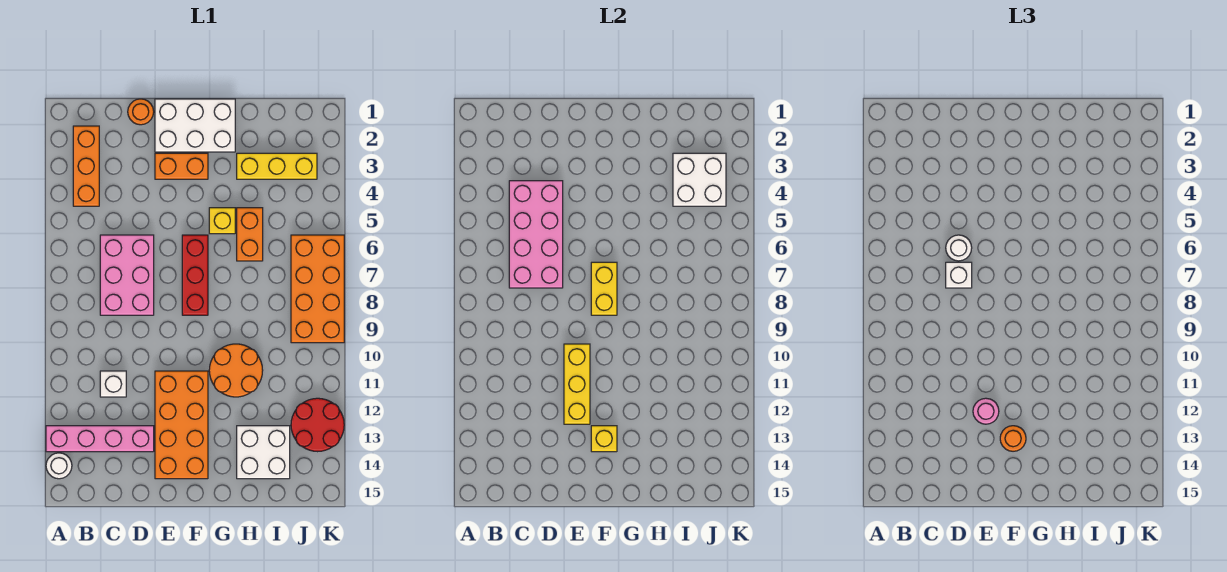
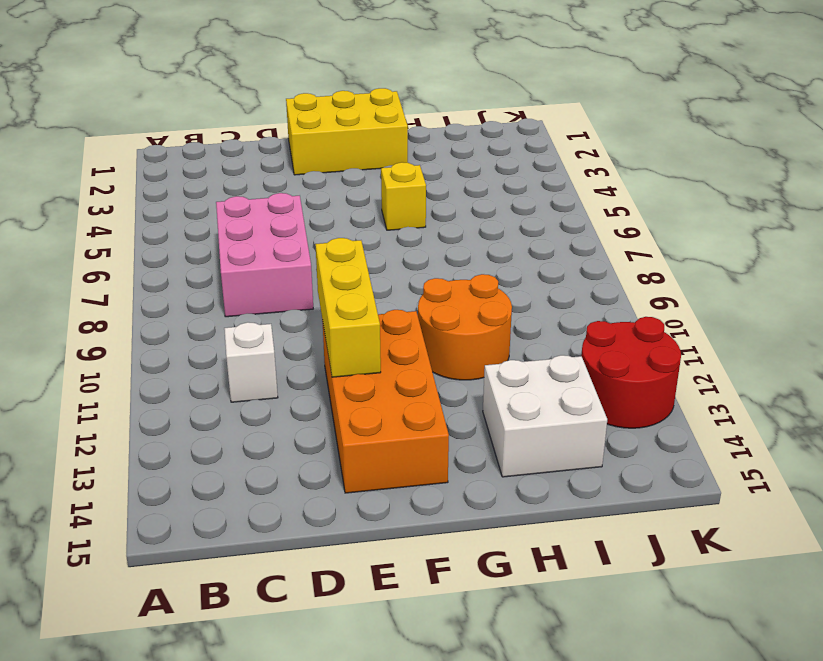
yellow 2x3 brick [286,88,408,175] -> white 2x3 brick [155,99,235,152]
none -> pink 1x4 brick [46,426,154,452]
none -> white 1x1 round brick [46,453,72,479]
none -> orange 1x3 brick [73,126,99,206]

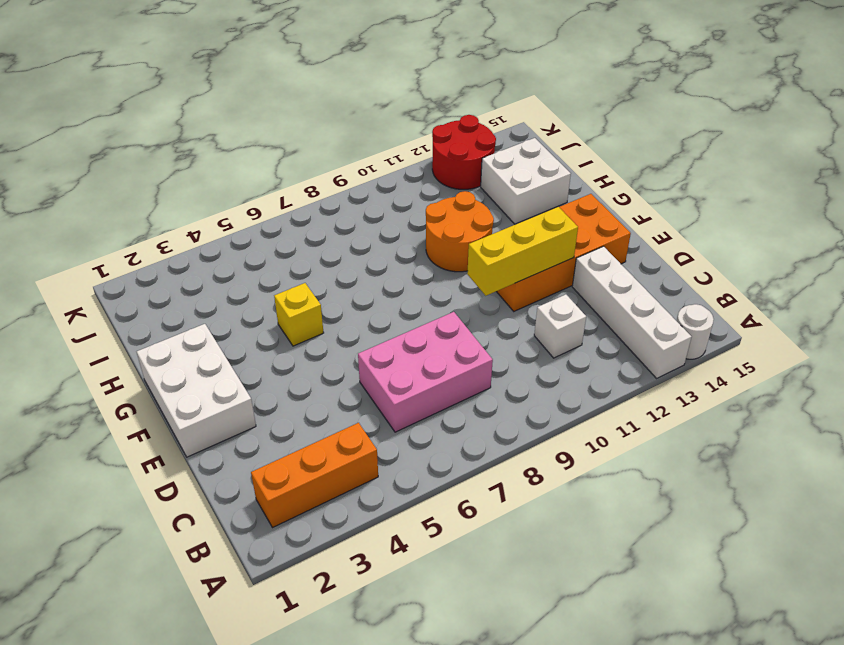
white 1x4 brick [572,246,691,378] -> pink 1x4 brick [46,426,154,452]
none -> orange 1x1 round brick [128,99,154,125]
none -> orange 1x2 brick [155,153,208,179]
none -> red 1x3 brick [182,235,208,315]

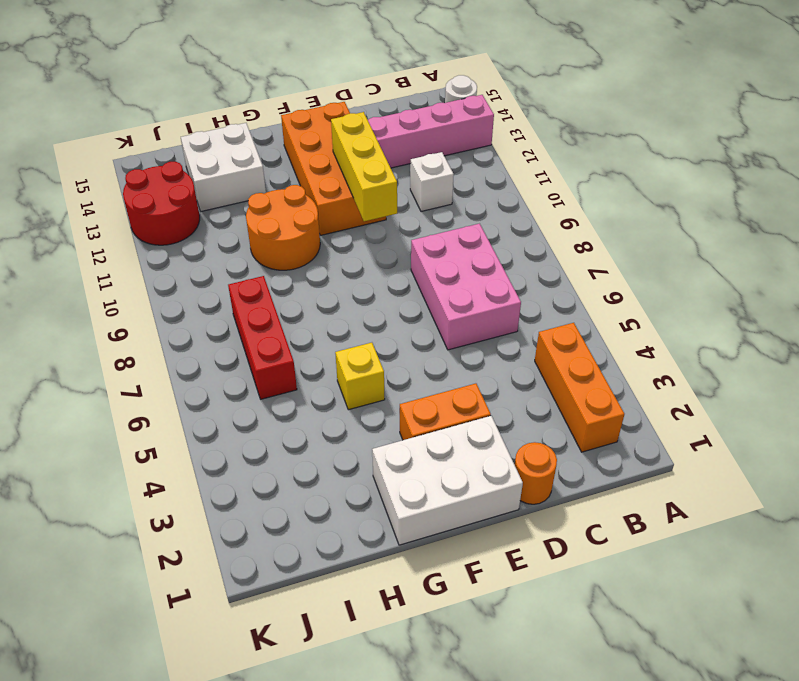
red 1x3 brick [228,276,297,399] -> red 1x3 brick moved to [182,235,208,315]
none -> yellow 1x3 brick [237,153,317,179]
none -> orange 1x2 brick [237,208,263,261]
none -> orange 2x4 brick [291,235,344,343]

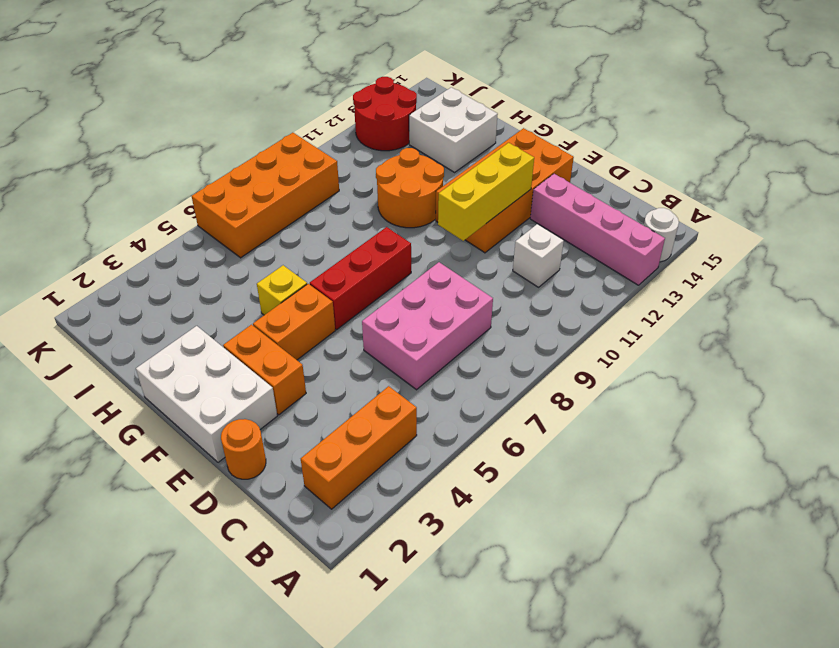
orange 1x2 brick [253,284,335,360] -> orange 1x2 brick moved to [237,208,263,261]
none -> yellow 1x3 brick [237,153,317,179]
none -> pink 2x4 brick [509,181,563,288]
none -> yellow 1x2 brick [591,262,617,315]

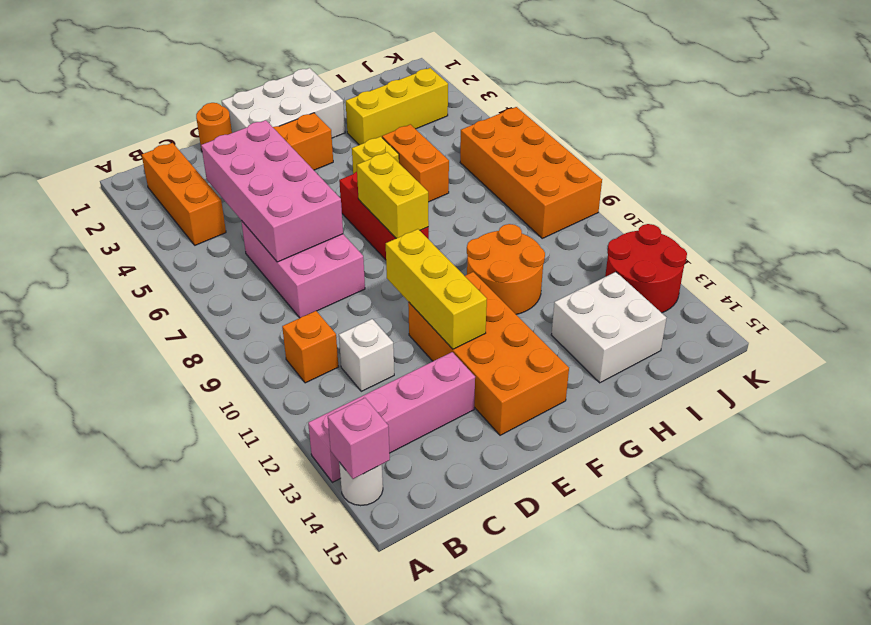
pink 1x1 brick [328,398,390,479] -> none
orange 1x1 brick [282,311,339,383] -> none
none -> yellow 1x1 brick [591,426,617,452]
none -> white 2x2 brick [673,153,726,206]
none -> white 1x1 round brick [946,235,972,261]

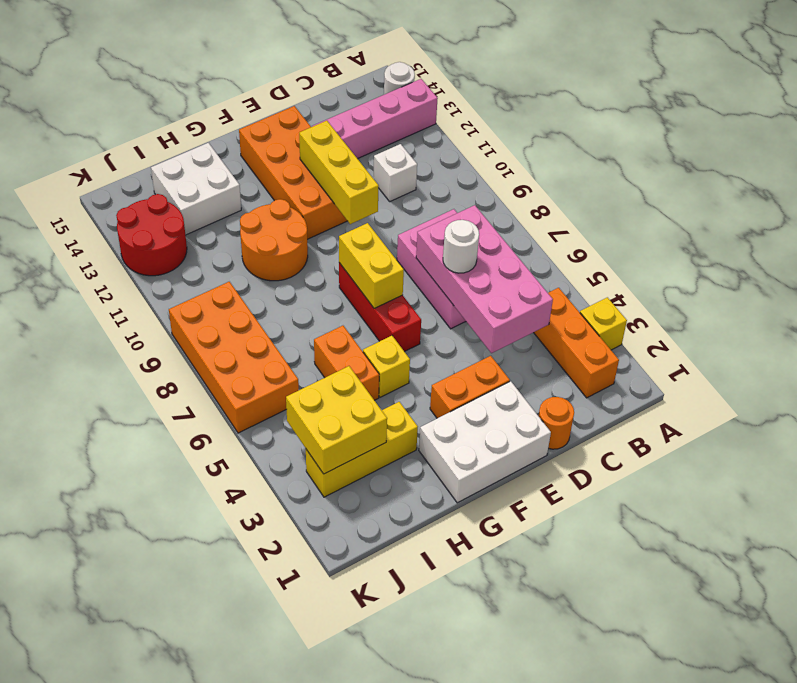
yellow 1x1 brick [580,297,627,350] -> yellow 1x1 brick moved to [591,426,617,452]
yellow 2x2 brick [286,366,387,474] -> white 2x2 brick [673,153,726,206]
none -> white 1x1 brick [946,262,972,288]
none -> pink 1x1 round brick [973,398,999,424]
none -> orange 1x1 round brick [1000,426,1026,451]

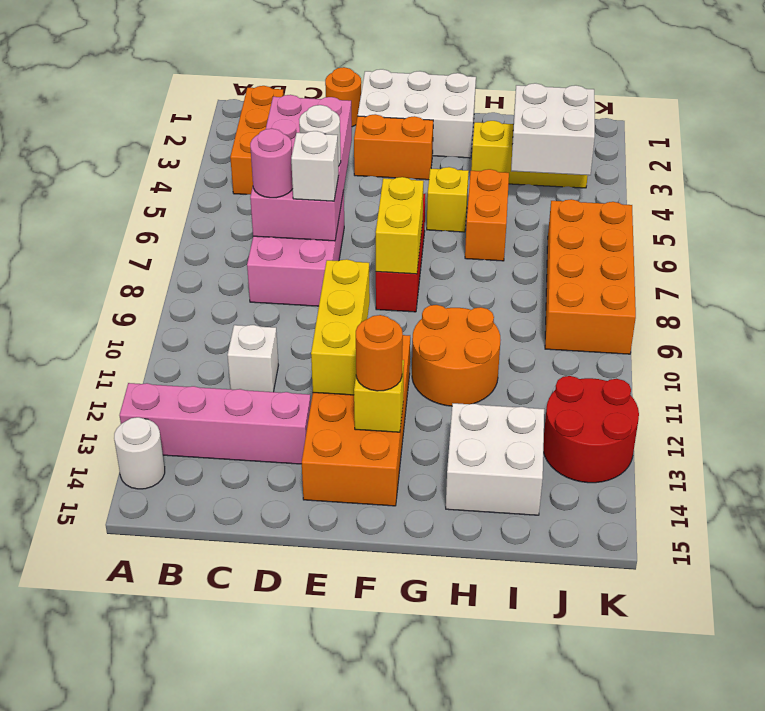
pink 1x1 round brick [250,129,293,198] -> pink 1x1 round brick moved to [973,398,999,424]

